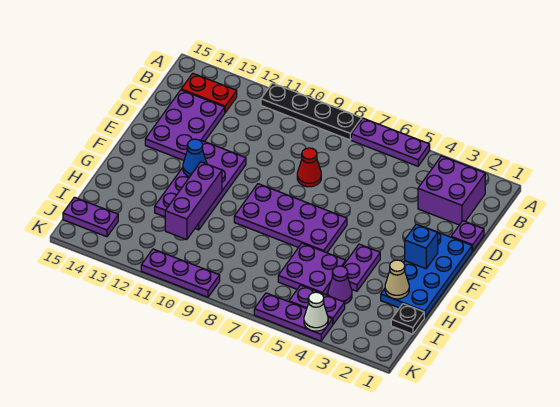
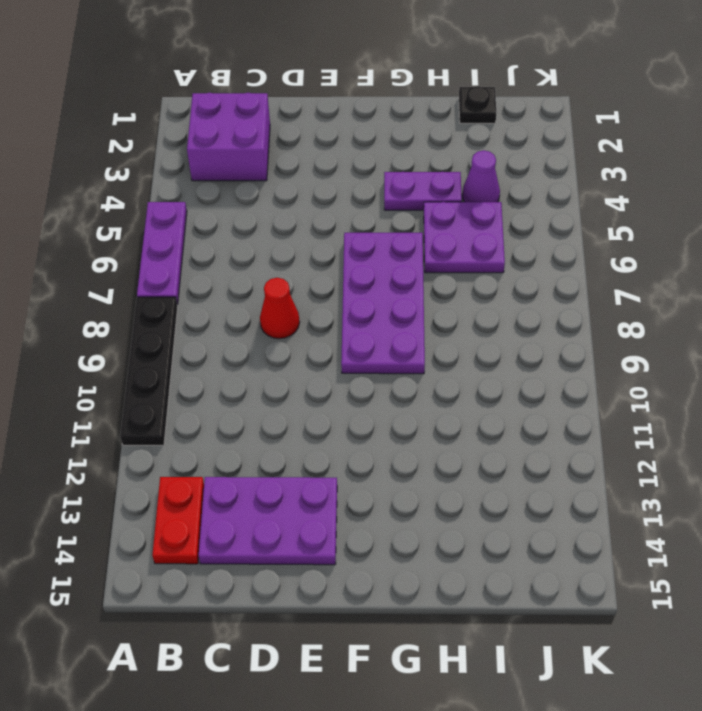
none -> purple 1x1 plate [451,221,484,251]
none -> blue 2x4 plate [381,229,472,318]
none -> purple 2x4 plate [155,141,246,230]

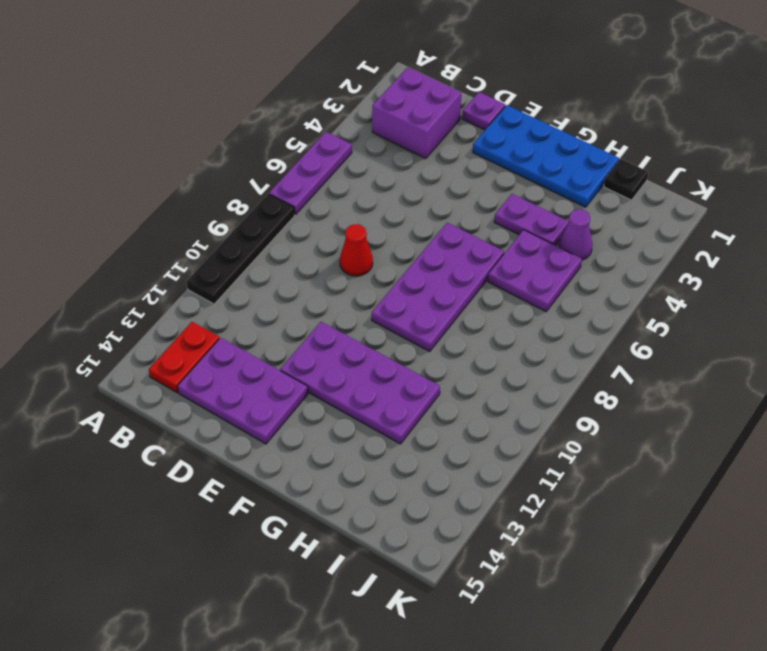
none -> purple 1x2 plate [289,285,345,324]
none -> purple 1x2 plate [63,197,118,237]
none -> purple 1x3 plate [254,293,333,341]

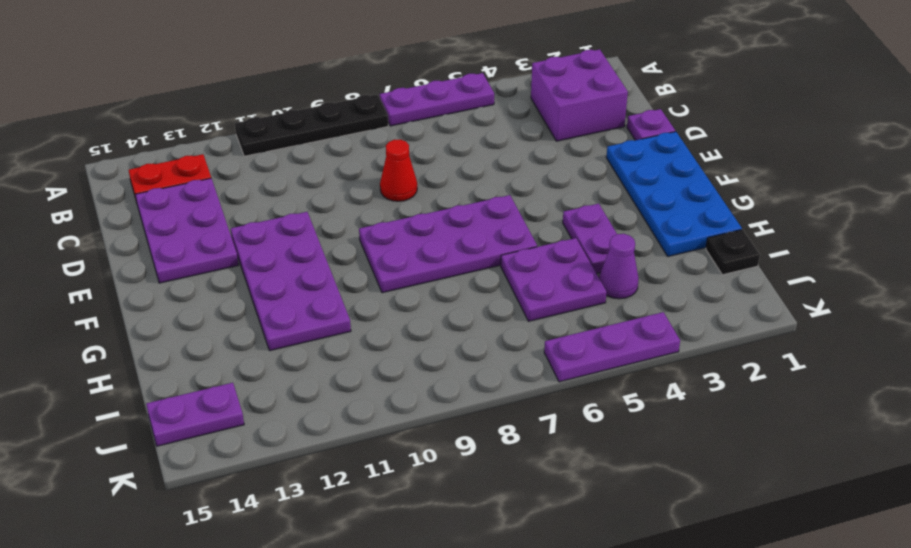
none -> purple 1x2 plate [289,285,345,324]
none -> purple 1x3 plate [141,249,220,297]
none -> blue 1x1 brick [405,224,438,269]

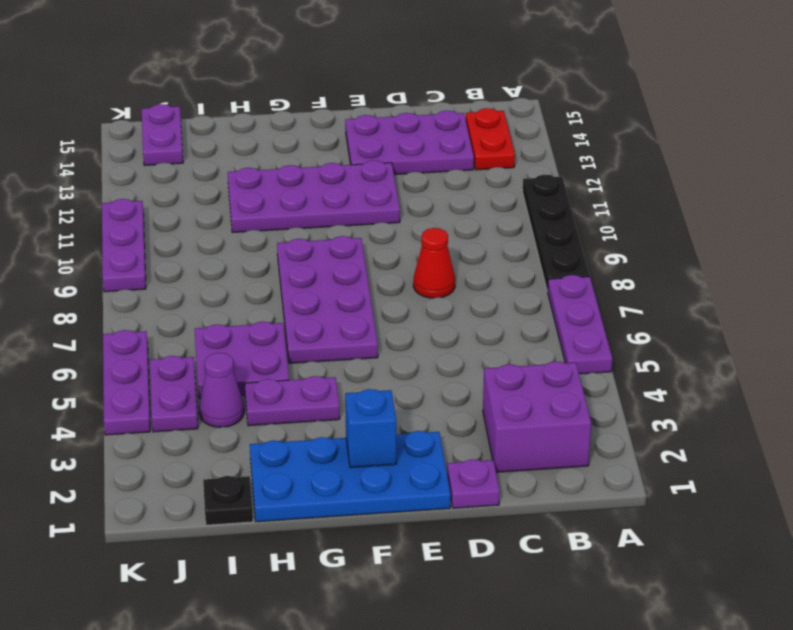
none -> blue 1x1 cone [183,139,207,177]
none -> purple 1x3 brick [165,162,222,240]
none -> tan 1x1 cone [385,260,409,299]

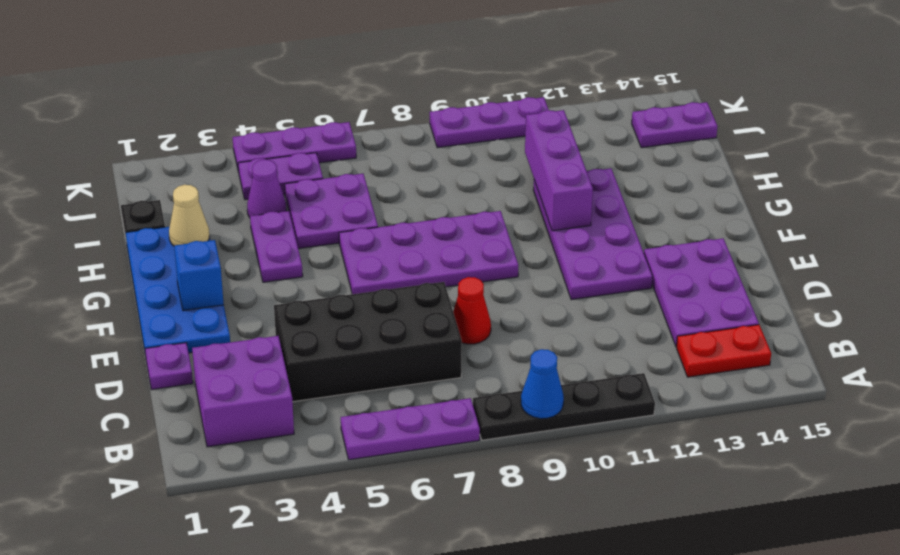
blue 1x1 cone [521,349,564,419] -> blue 1x1 cone moved to [183,139,207,177]
black 2x4 brick [274,282,462,402] -> none
none -> white 1x1 cone [304,292,328,331]

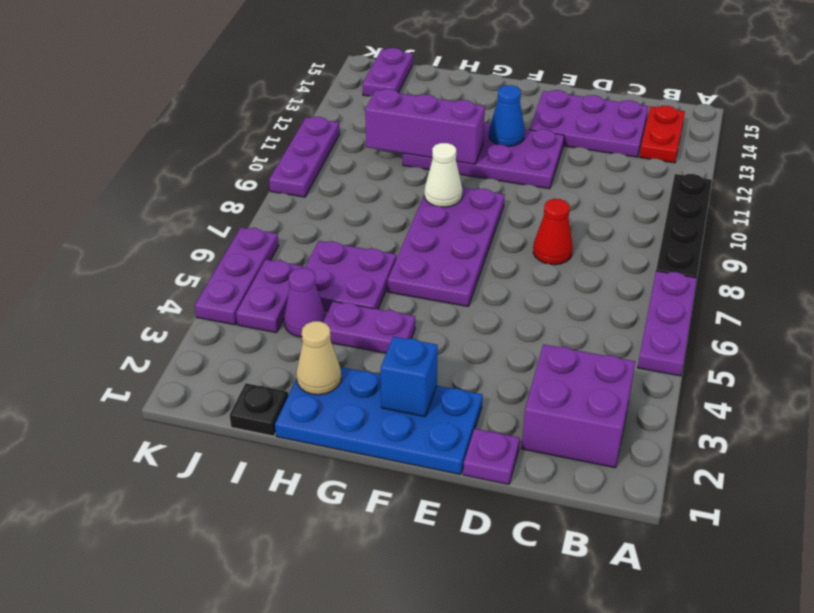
white 1x1 cone [424,143,462,207] -> white 1x1 cone moved to [304,292,328,331]

